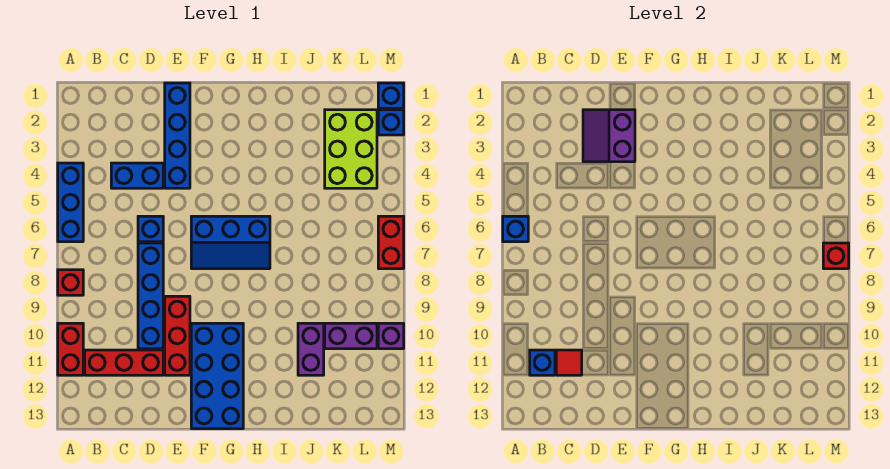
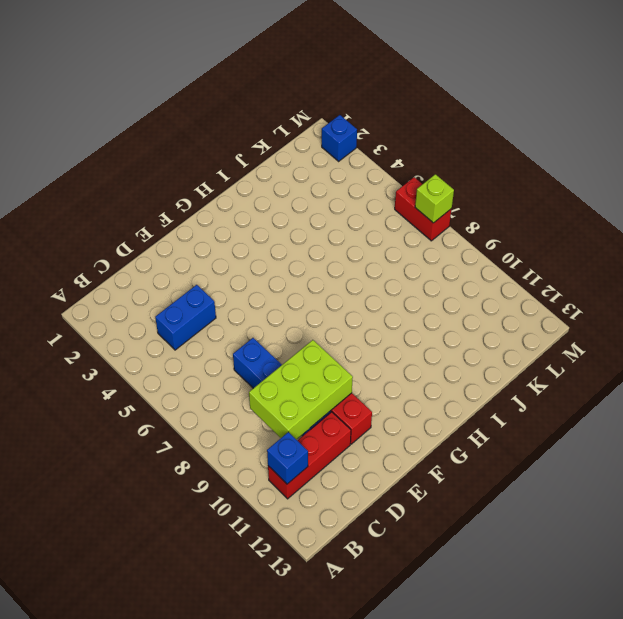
lime 2x3 brick [249,340,353,439] -> lime 2x3 brick turned to [325,110,377,188]
lime 1x1 brick [415,174,454,223] -> red 1x1 brick [823,243,849,269]
none -> blue 1x3 brick [58,163,83,242]
none -> red 1x1 brick [58,270,83,295]
none -> red 1x2 brick [58,323,83,375]

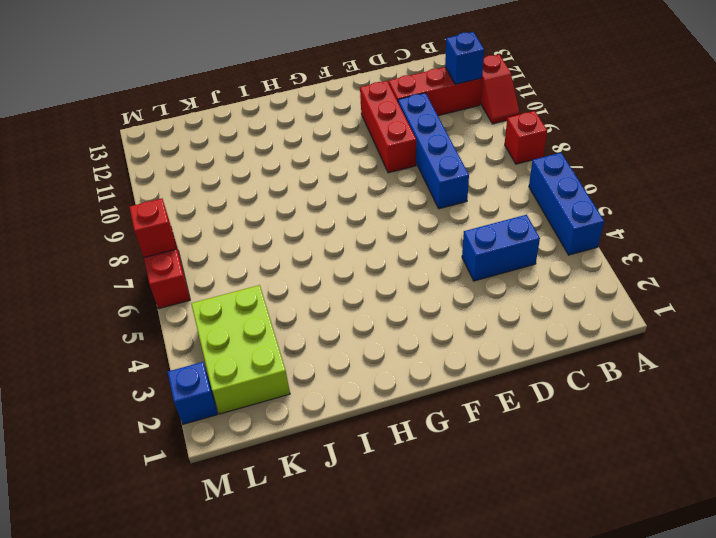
red 1x2 slope [480,54,519,124] -> red 1x2 brick [58,323,83,375]
none -> blue 1x1 brick [138,216,163,242]
none -> blue 1x4 brick [165,83,190,188]
none -> blue 2x3 slope [191,216,270,269]

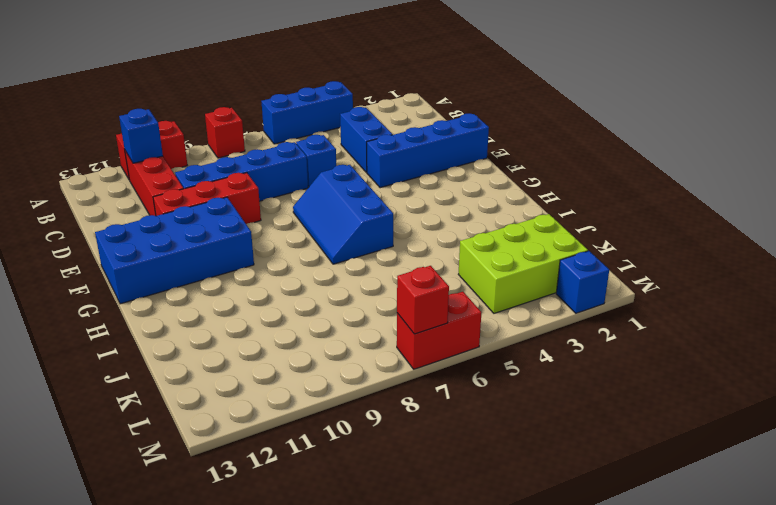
none -> purple 1x2 brick [298,323,324,375]
none -> purple 1x2 brick [325,323,377,349]
none -> blue 1x1 brick [378,83,404,108]

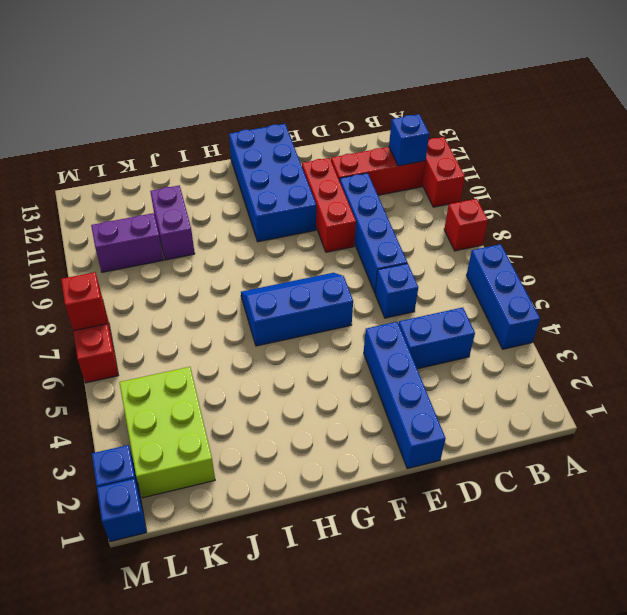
none -> purple 1x1 brick [378,323,404,349]
none -> blue 1x1 brick [503,216,528,242]
none -> red 1x1 tile [556,350,582,375]

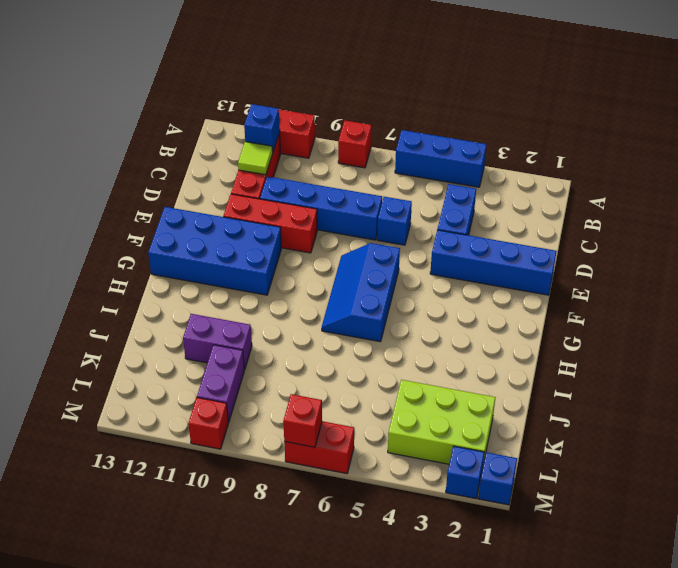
lime 1x1 tile [238,142,273,175] -> red 1x1 tile [556,350,582,375]
red 1x1 brick [188,398,228,449] -> purple 1x1 brick [378,323,404,349]
none -> blue 1x1 brick [503,216,528,242]
none -> purple 2x2 slope [583,110,635,162]

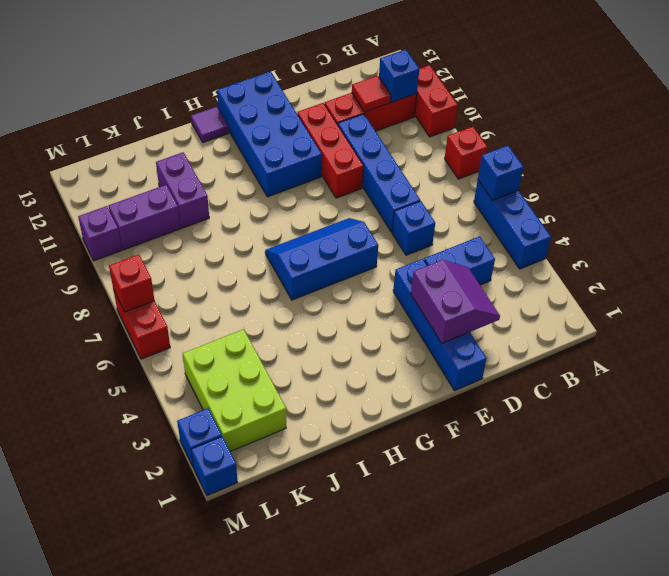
purple 1x1 tile [191,107,229,142] -> none

